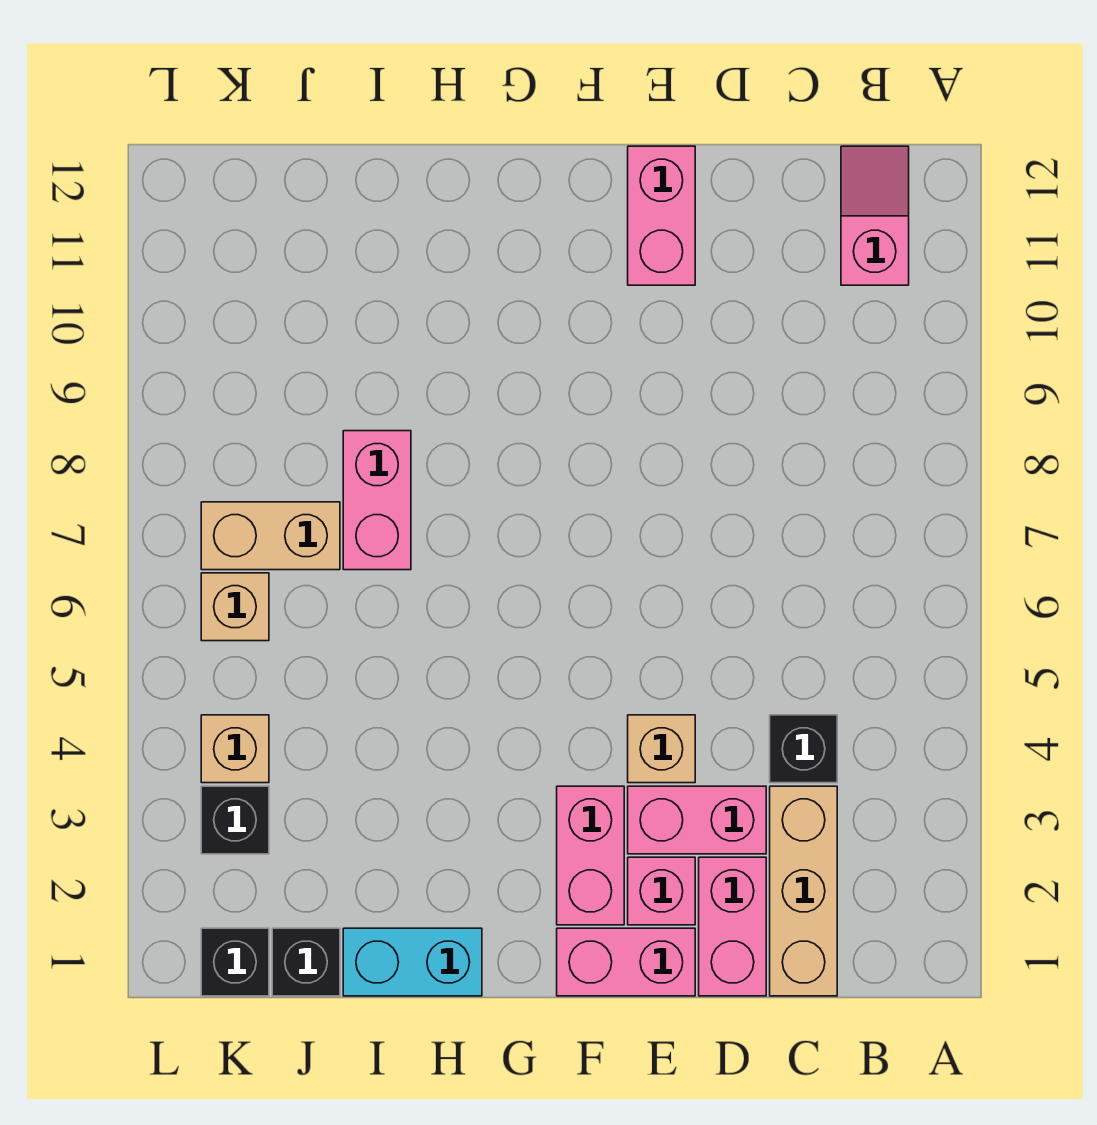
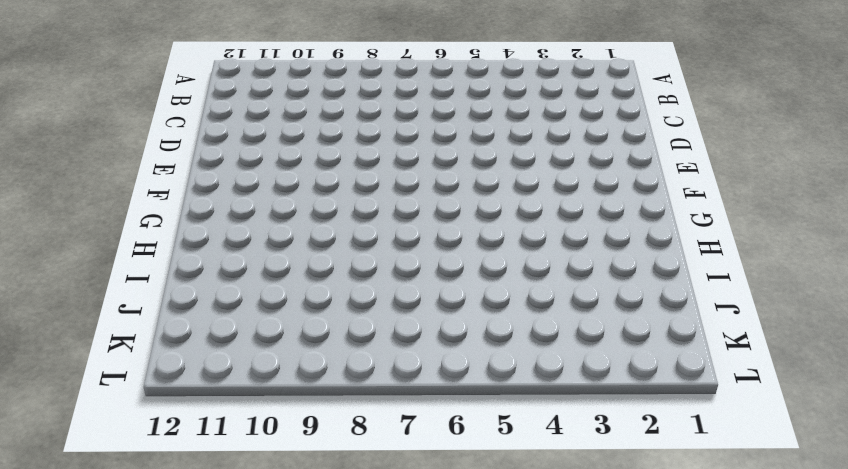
none -> pink 1x2 slope [841,146,909,285]
none -> tan 1x3 brick [770,786,837,996]
none -> black 1x1 brick [770,715,837,783]

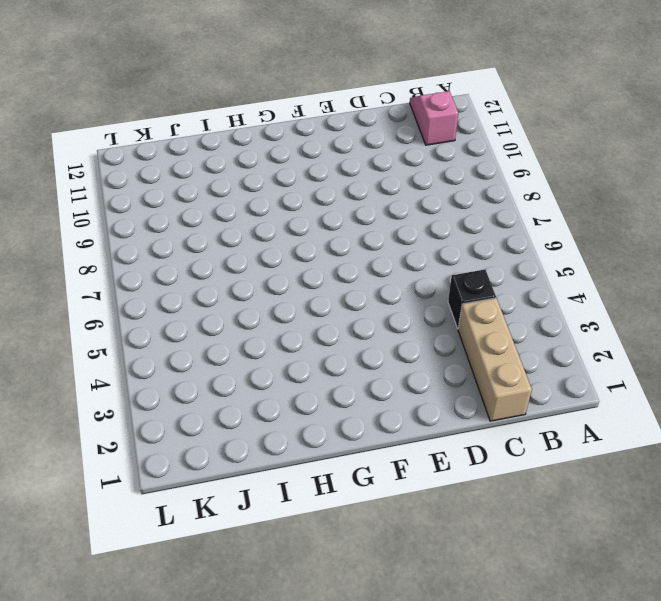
none -> pink 1x2 brick [699,857,766,996]
none -> pink 1x2 brick [628,786,766,854]
none -> pink 1x2 brick [557,928,695,996]

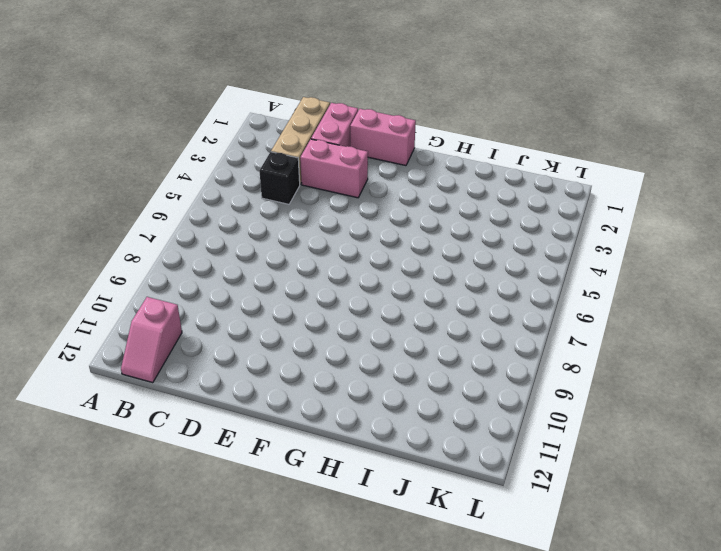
none -> pink 1x1 brick [628,857,695,925]
none -> tan 1x1 brick [628,715,695,783]
none -> pink 1x2 brick [628,146,695,285]

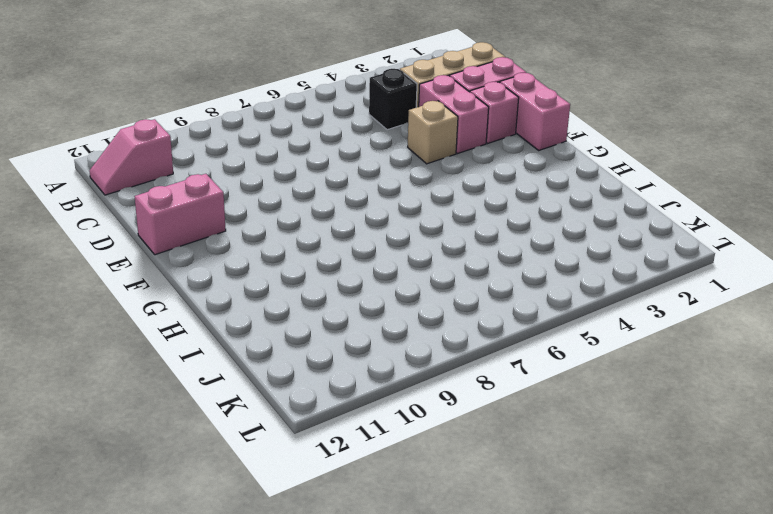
none -> pink 1x2 brick [557,786,624,925]
none -> cyan 1x2 brick [343,928,482,996]
none -> pink 1x2 brick [343,431,411,570]

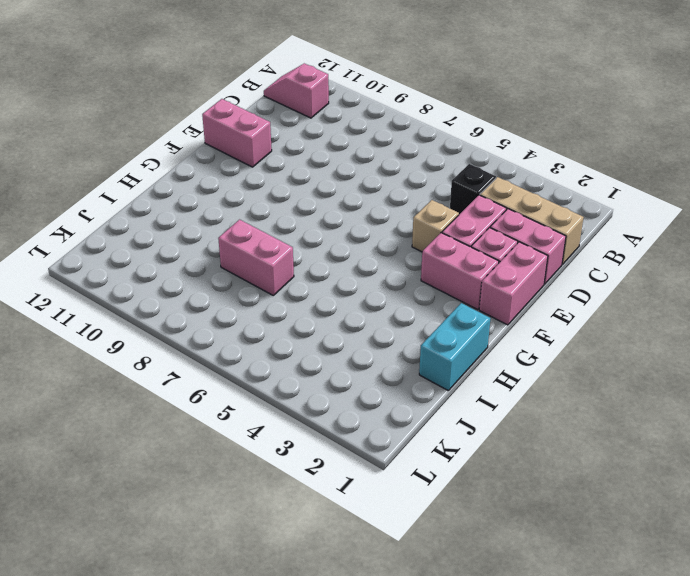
none -> black 1x1 brick [272,928,340,996]
none -> tan 1x2 brick [201,502,340,570]
none -> black 1x1 brick [201,928,269,996]

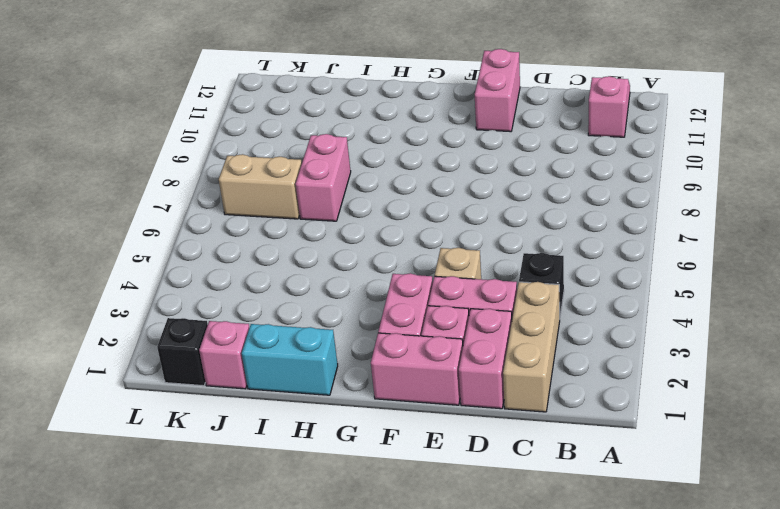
pink 1x1 brick [199,321,249,389] -> black 1x1 brick [272,928,340,996]
none -> black 1x1 brick [201,786,269,854]
none -> tan 1x1 brick [201,715,269,783]
none -> tan 1x1 brick [201,573,269,641]

